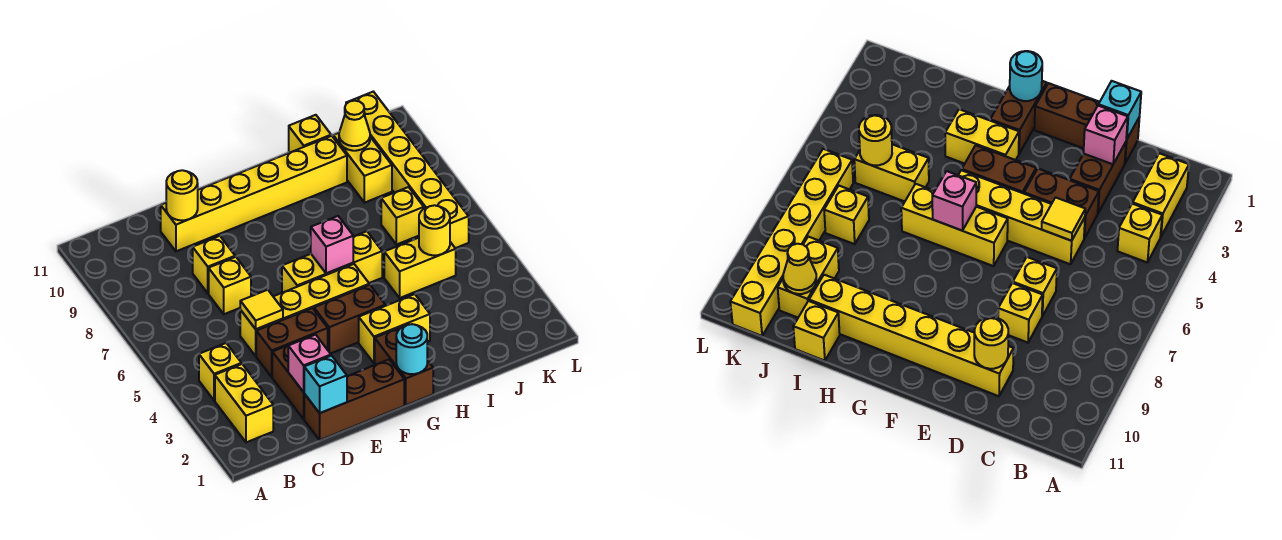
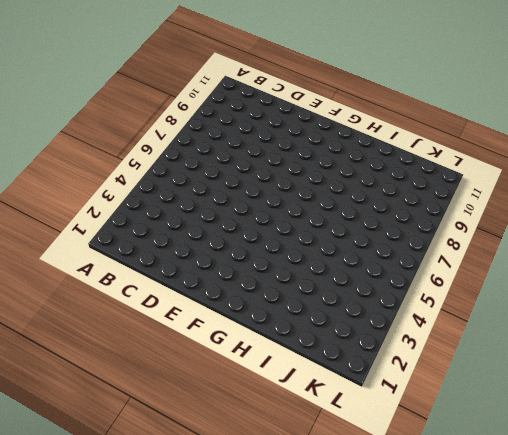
none -> yellow 1x2 brick [215,364,273,442]
none -> yellow 1x1 brick [199,343,241,401]
none -> brown 1x3 brick [304,360,404,440]

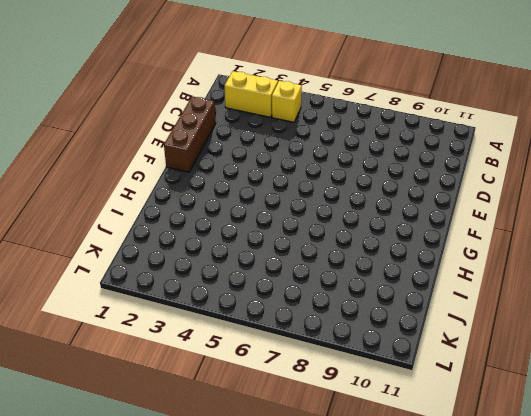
none -> brown 1x2 brick [272,342,304,419]
none -> brown 1x2 brick [256,308,328,377]
none -> yellow 1x4 brick [240,264,369,356]

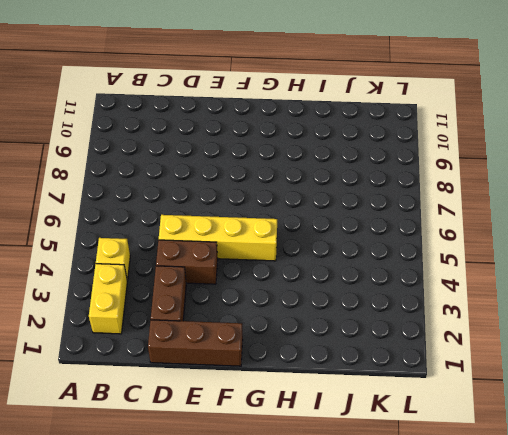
none -> yellow 1x1 brick [209,257,251,314]
none -> yellow 1x1 brick [193,236,235,293]
none -> yellow 1x6 brick [161,136,347,251]

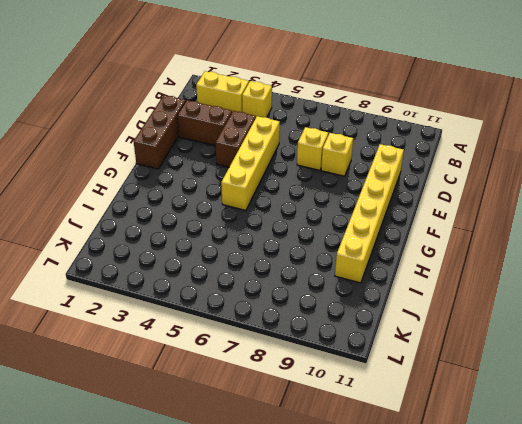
none -> brown 1x2 brick [314,285,385,354]
none -> yellow 1x3 brick [282,231,382,293]
none -> brown 1x2 brick [375,327,433,405]

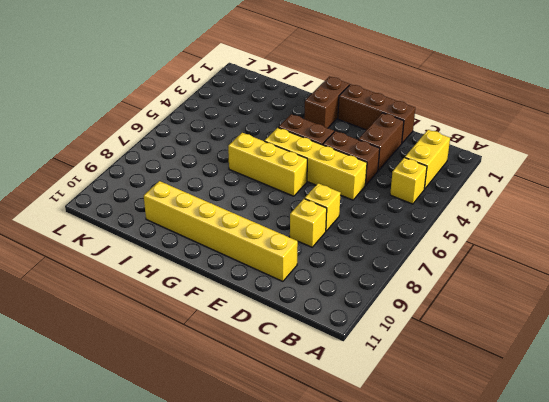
none -> yellow 1x2 brick [359,294,430,363]
none -> yellow 1x2 brick [384,238,456,298]
none -> yellow 1x1 brick [289,115,331,153]

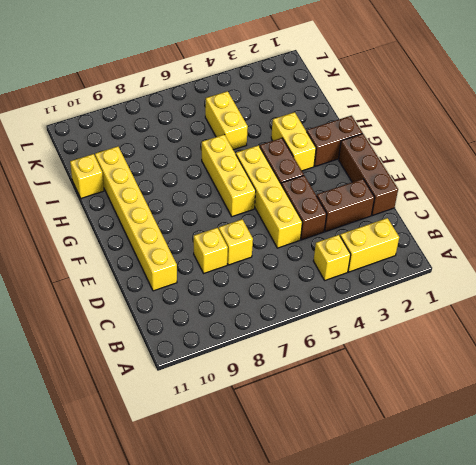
none -> yellow 1x1 brick [381,187,424,245]
none -> yellow 1x2 brick [333,133,392,203]
none -> yellow 1x6 brick [346,92,469,248]

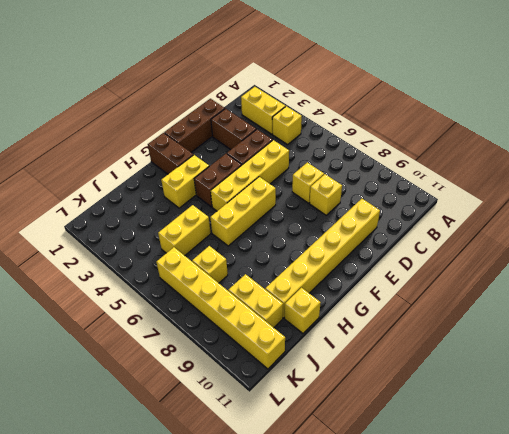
none -> cyan 1x1 brick [304,356,347,413]
none -> pink 1x1 brick [288,335,331,392]
none -> yellow 1x1 tile [240,290,283,329]

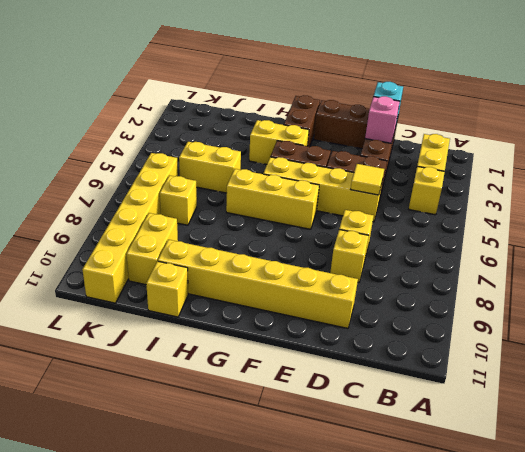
none -> yellow 1x1 round brick [166,170,198,220]
none -> cyan 1x1 round brick [396,324,427,374]
none -> pink 1x1 brick [311,216,353,273]

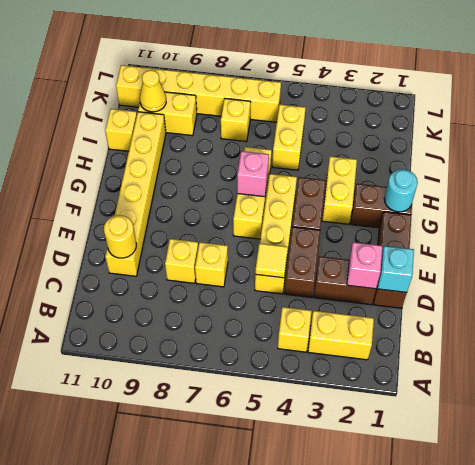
none -> yellow 1x1 round brick [419,205,450,255]

